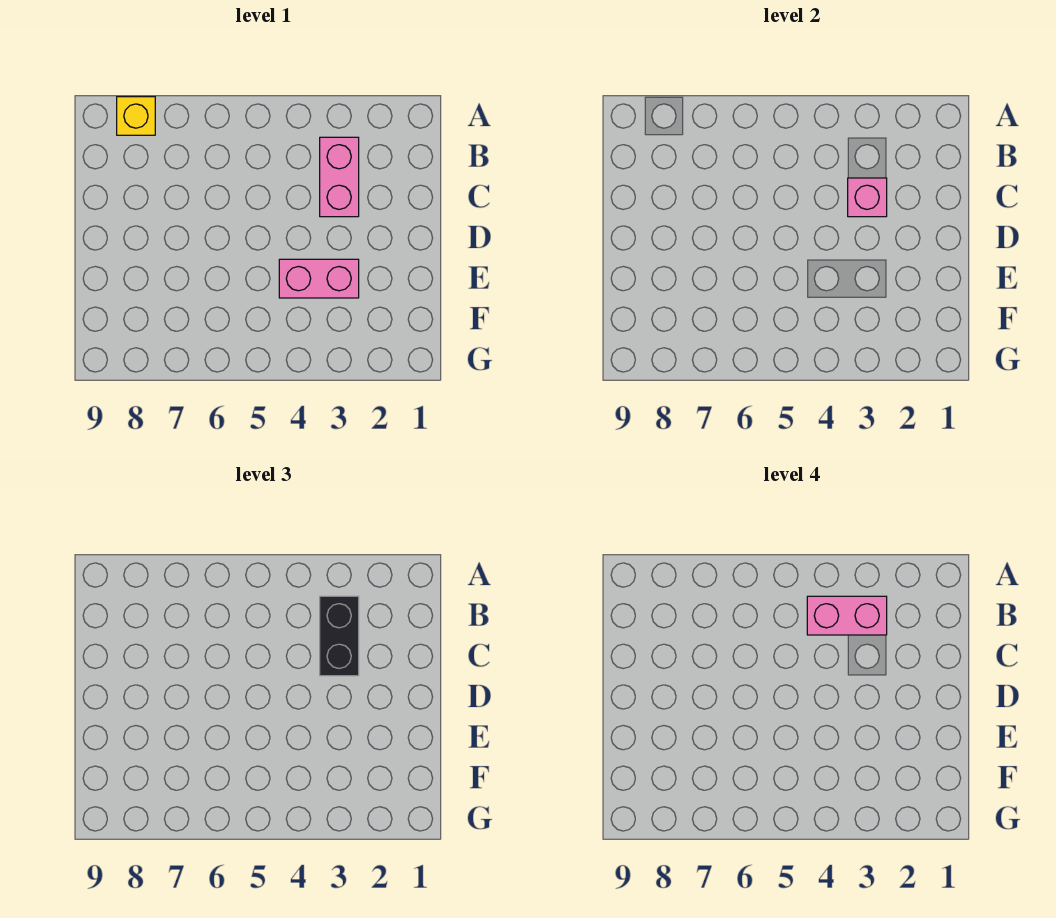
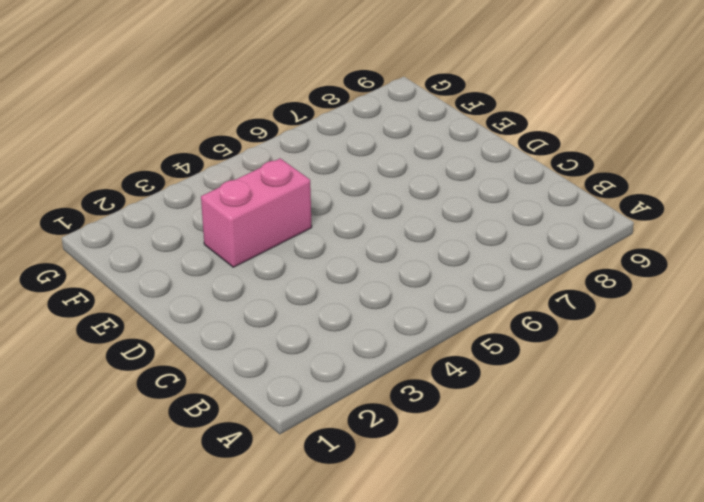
none -> yellow 1x1 brick [117,97,155,135]
none -> pink 1x2 brick [320,137,359,217]

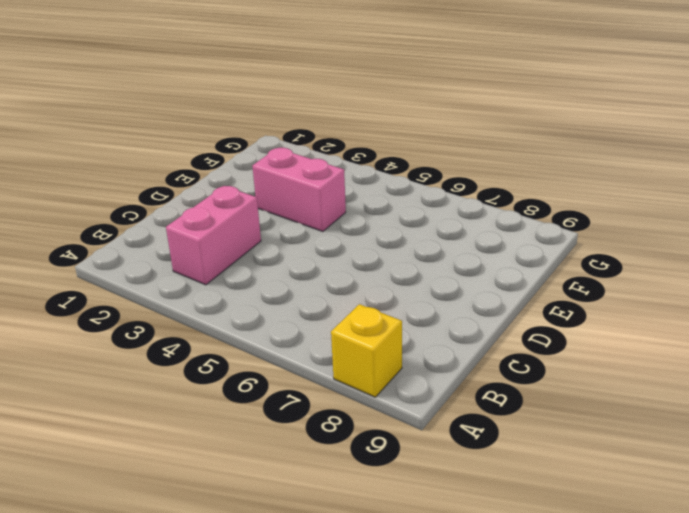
none -> pink 1x1 brick [848,178,887,217]
none -> black 1x2 brick [320,596,359,676]

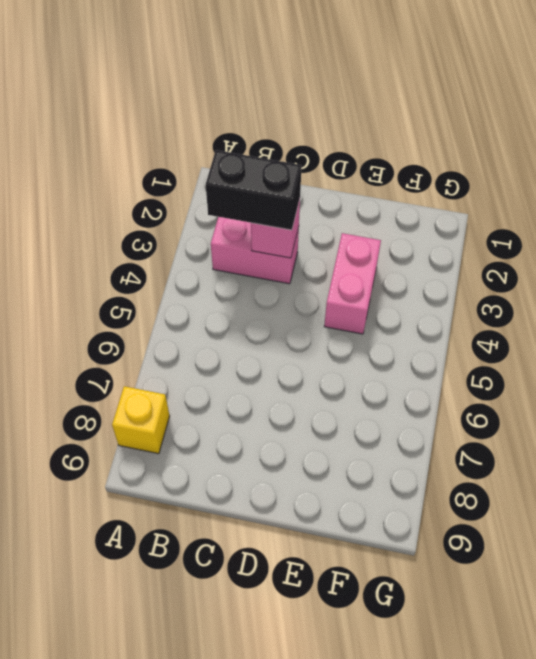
none -> pink 1x2 brick [807,596,887,635]

